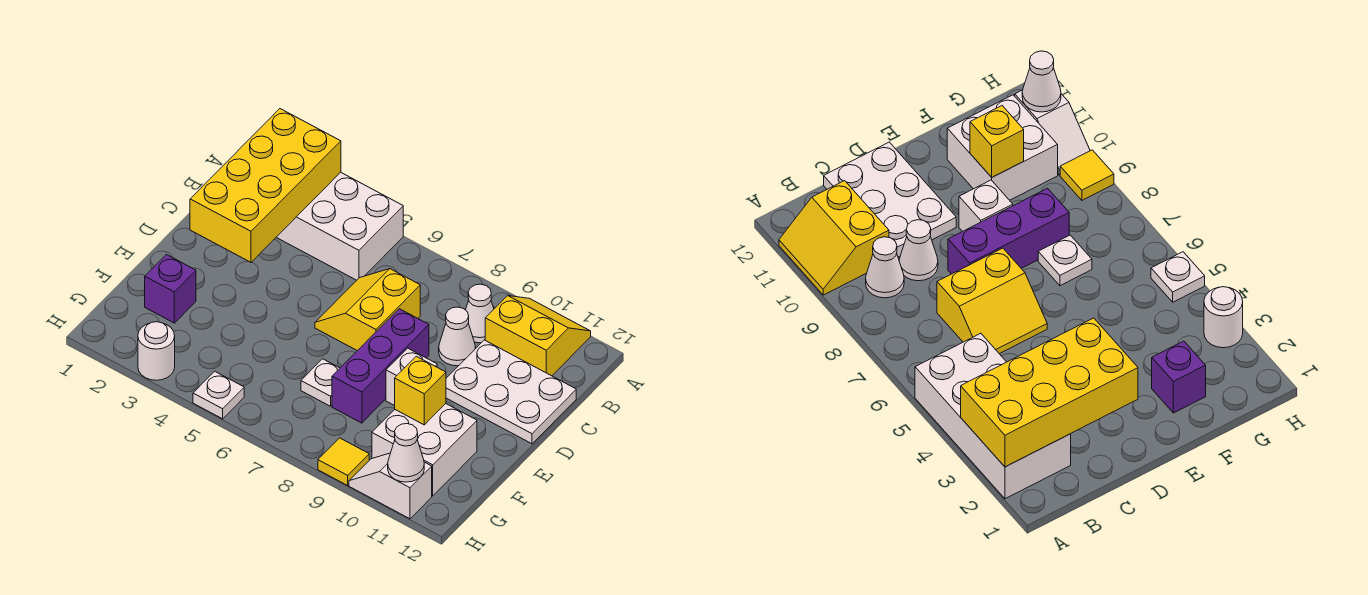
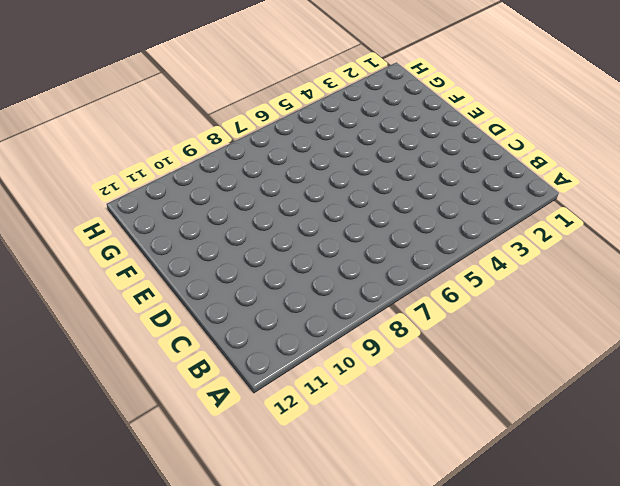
none -> white 2x4 brick [276,172,403,280]
none -> yellow 2x2 slope [485,296,591,376]
none -> white 1x1 cone [466,284,494,343]

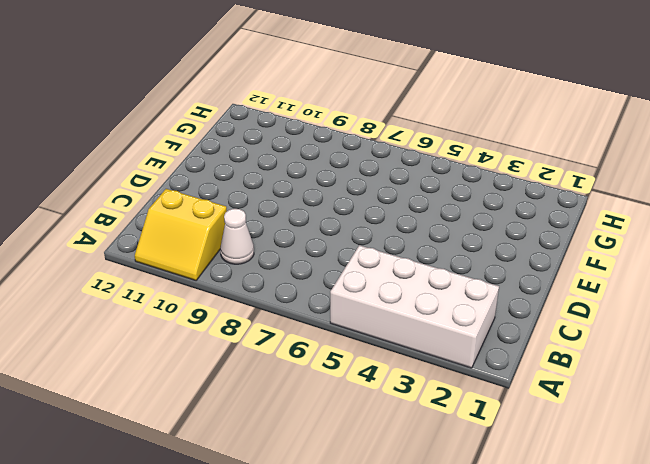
none -> yellow 2x2 slope [315,269,420,351]
none -> white 1x1 cone [439,307,476,366]
none -> white 2x3 plate [446,340,576,444]

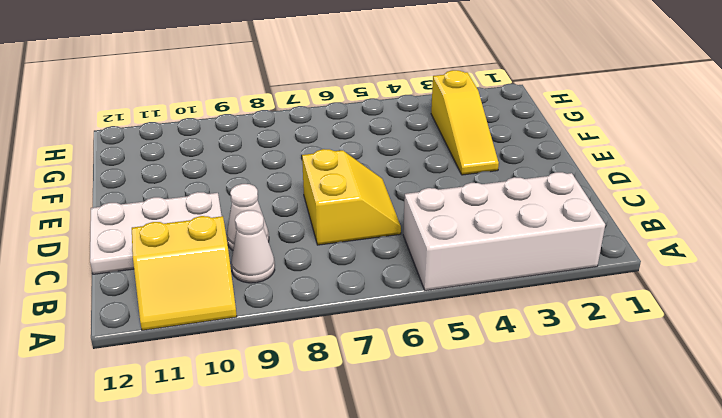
yellow 1x3 slope [431,70,499,175] -> none
none -> purple 1x3 brick [332,309,429,423]
none -> white 1x1 brick [386,348,437,406]
none -> purple 1x1 brick [145,255,196,323]

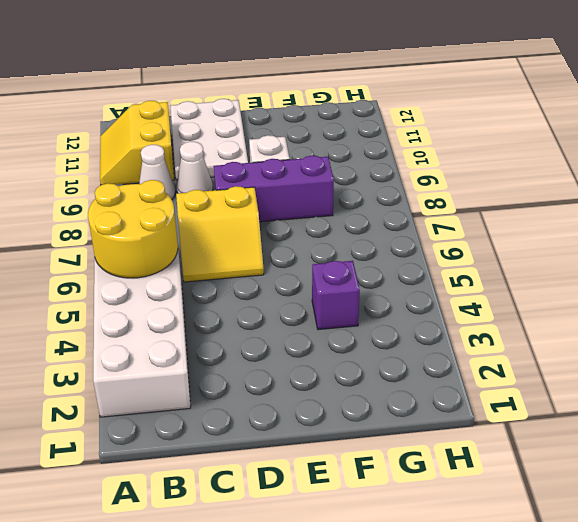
yellow 2x2 round brick [88,180,178,278] -> none
purple 1x1 brick [312,261,360,330] -> purple 1x1 brick moved to [145,255,196,323]
none -> white 1x1 plate [301,359,340,406]
none -> white 2x2 brick [372,404,477,496]
none -> white 1x1 round brick [138,322,175,380]

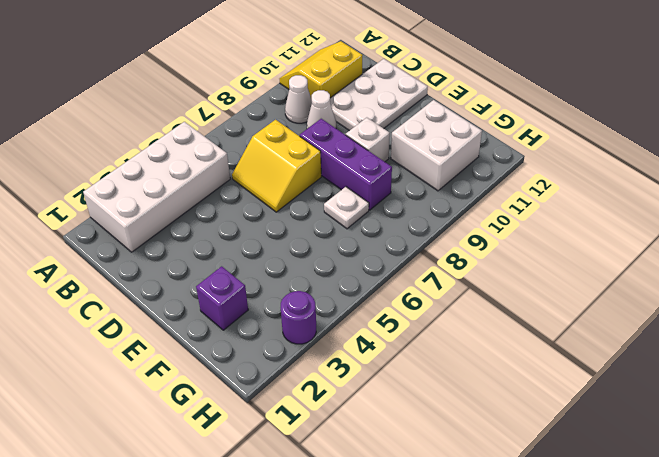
purple 1x1 round brick [281,291,316,344] -> white 1x1 round brick [138,322,175,380]
none -> white 1x1 plate [193,371,244,419]
none -> yellow 1x1 tile [318,438,369,485]
none -> white 1x2 slope [349,453,432,519]

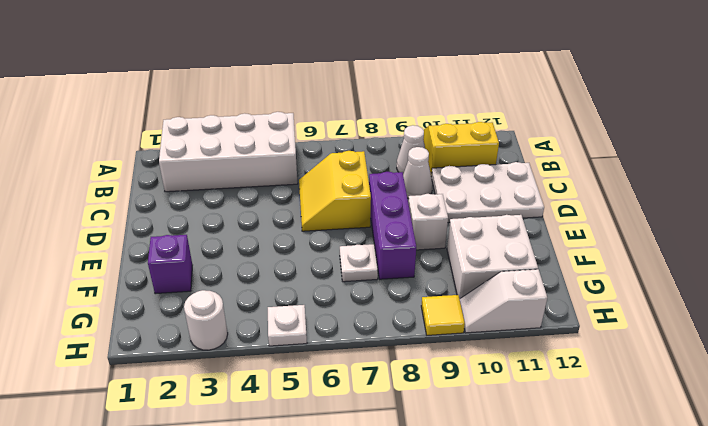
none -> yellow 2x4 brick [190,109,341,262]
none -> yellow 1x1 brick [395,356,446,425]
none -> white 1x1 cone [388,424,424,482]

